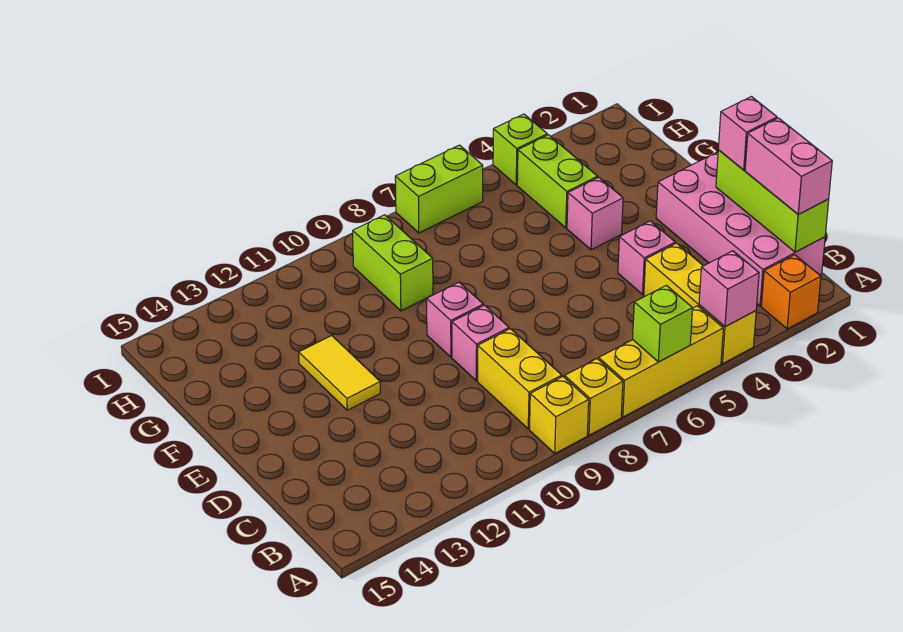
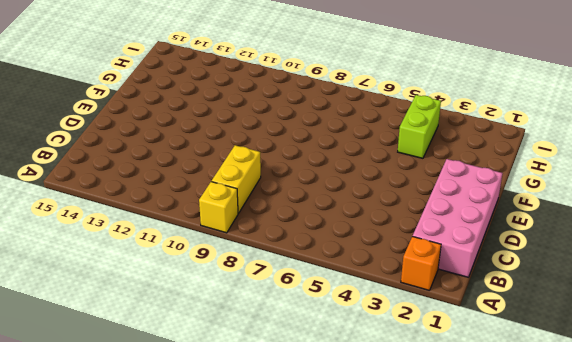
none -> yellow 1x3 brick [644,243,756,364]
none -> yellow 1x3 brick [599,306,723,417]
none -> yellow 1x1 brick [565,359,623,435]

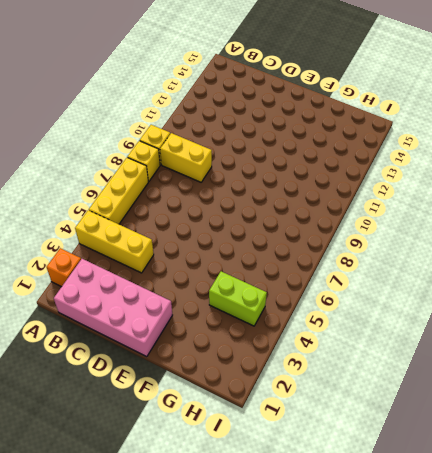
none -> pink 1x1 brick [618,221,675,294]
none -> pink 1x1 brick [452,305,509,381]
none -> pink 1x1 brick [427,282,483,357]

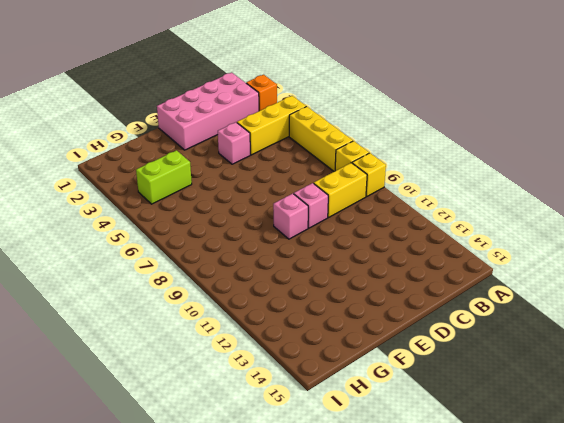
none -> yellow 1x2 tile [299,336,380,410]
none -> pink 1x1 brick [567,177,623,250]
none -> lime 1x2 brick [353,215,433,311]

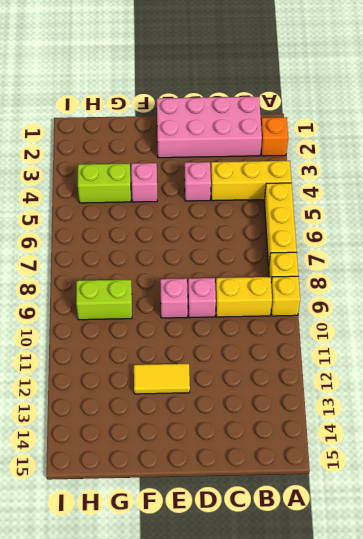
none -> lime 1x1 brick [493,114,547,185]
none -> lime 1x2 brick [395,145,483,233]
none -> pink 1x1 brick [699,251,759,327]

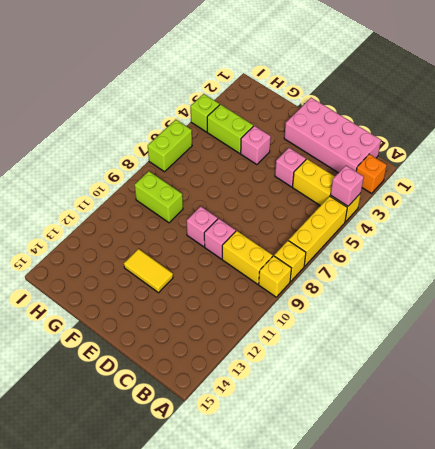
none -> lime 1x1 brick [633,285,693,362]
none -> lime 1x3 brick [716,150,829,252]
none -> pink 1x2 brick [745,118,832,214]

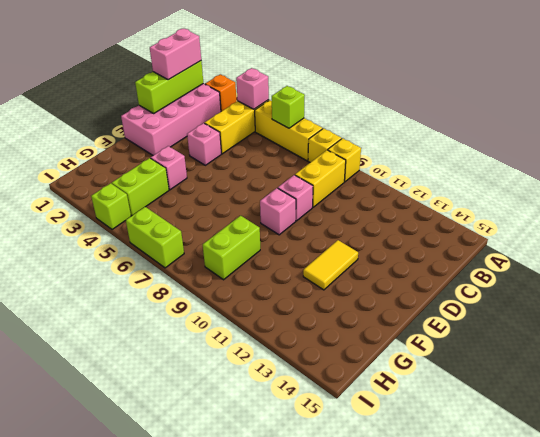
none -> pink 1x1 brick [718,97,777,170]

